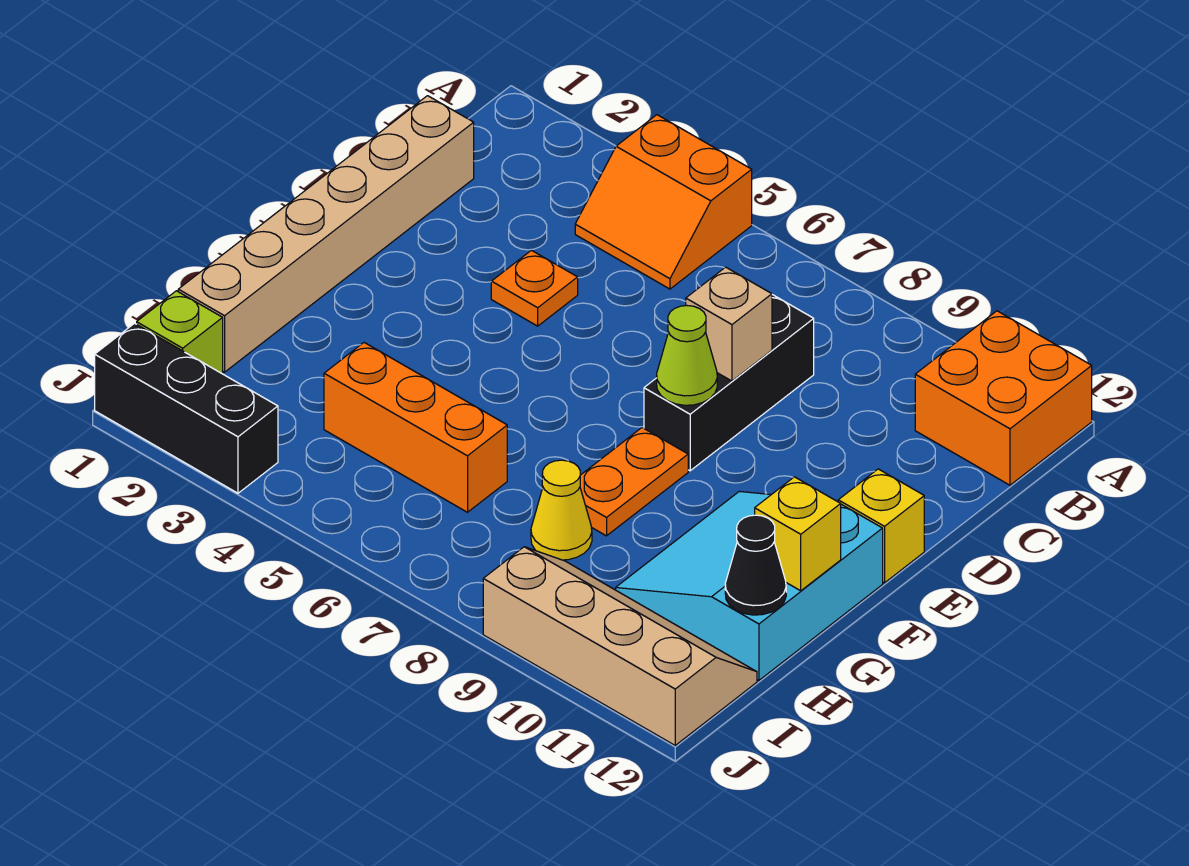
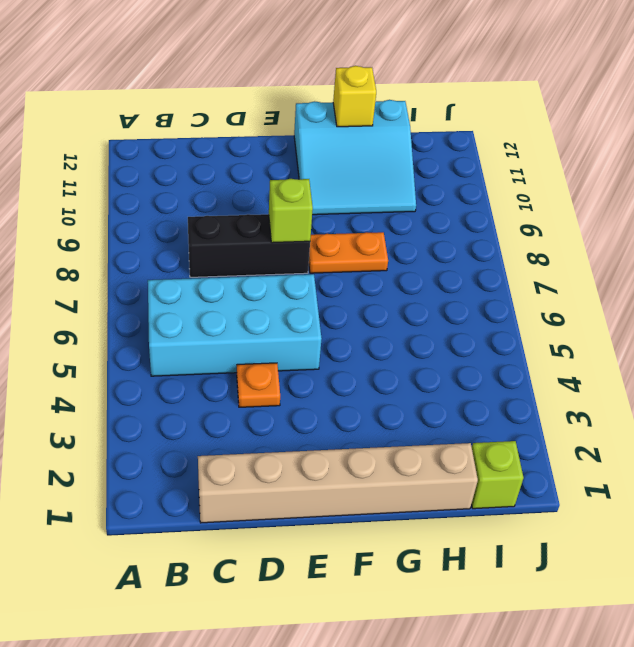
cyan 2x4 brick [148,274,322,376] -> orange 2x2 slope [575,115,752,289]
lime 1x1 brick [269,179,313,243] -> lime 1x1 cone [657,306,717,405]
none -> orange 2x2 brick [915,311,1092,485]
none -> yellow 1x1 brick [838,469,924,583]
none -> orange 1x3 brick [324,343,507,512]

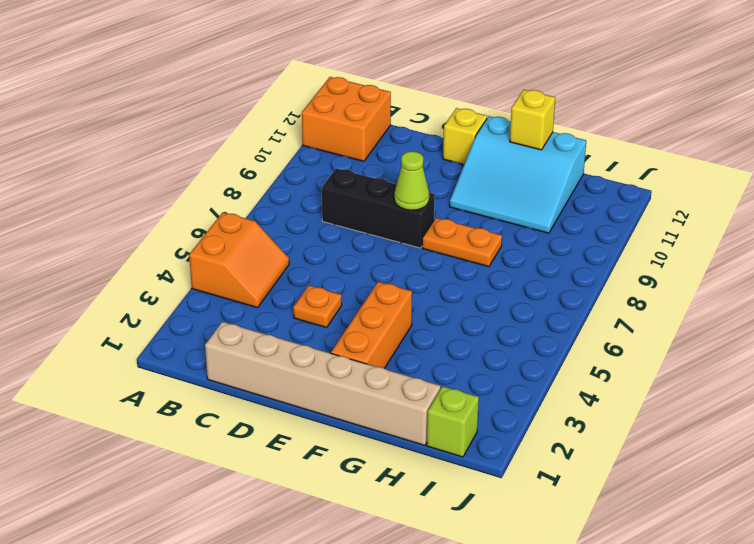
orange 1x3 brick [331,282,412,368] -> orange 1x3 brick moved to [324,343,507,512]
none -> yellow 1x1 cone [531,460,592,560]
none -> tan 2x4 slope [483,547,757,745]
none -> black 1x3 brick [95,323,278,493]

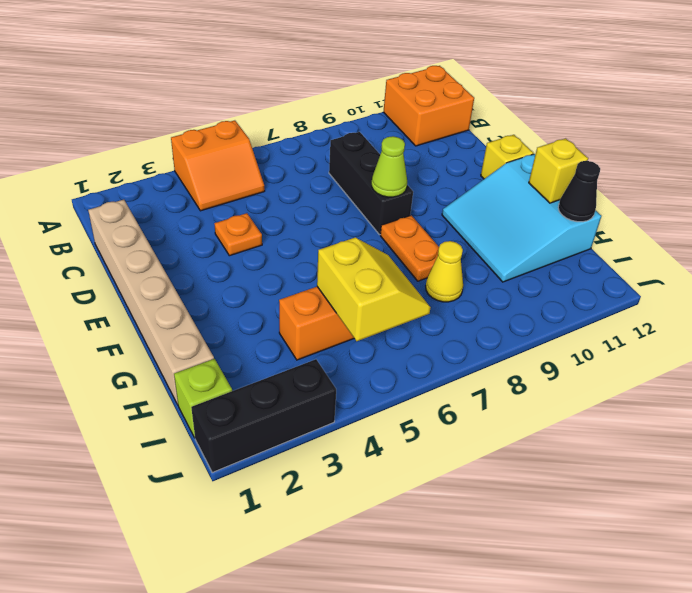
yellow 2x2 slope [317,237,431,341] -> none
none -> tan 2x4 slope [483,547,757,745]
none -> tan 1x1 brick [686,267,772,381]

